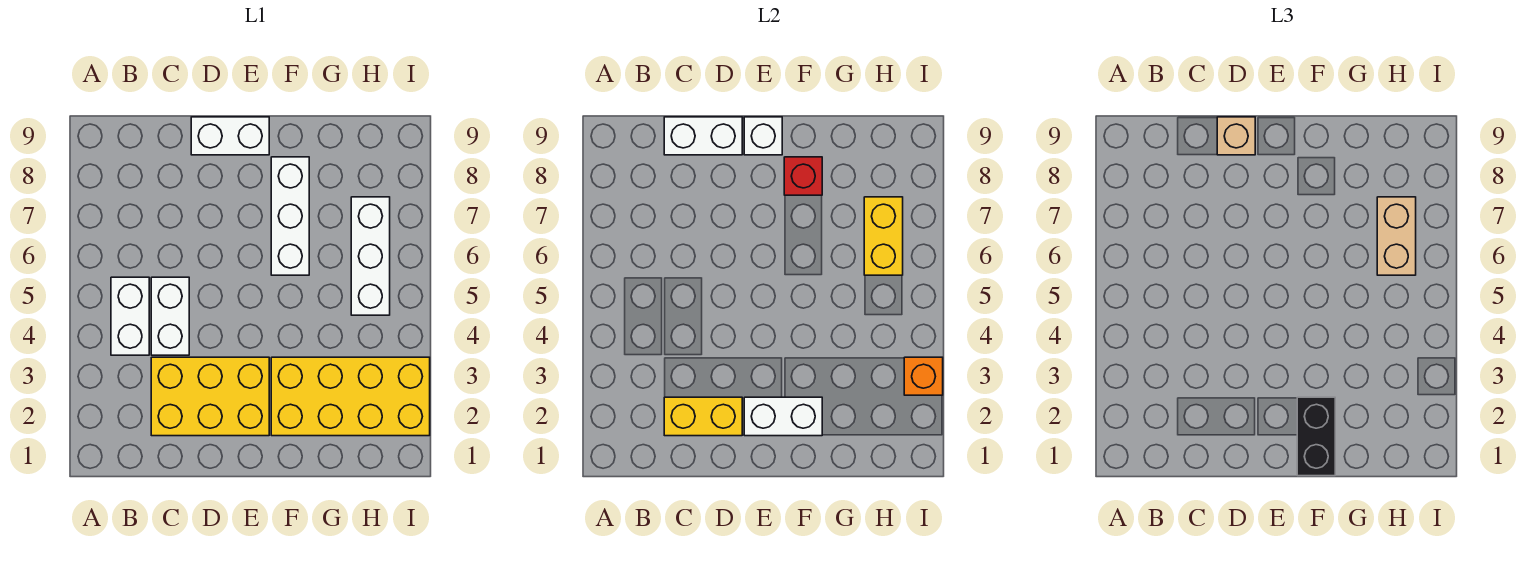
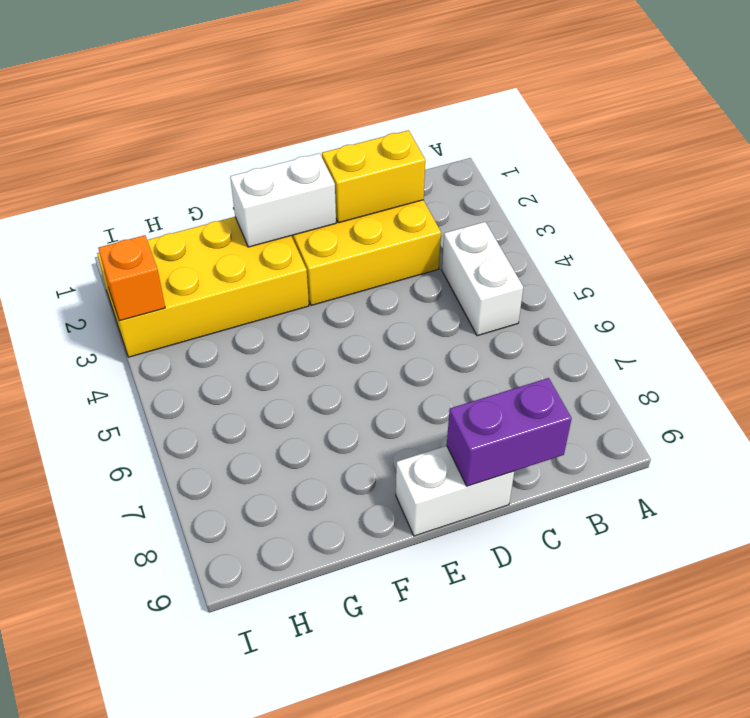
purple 1x2 brick [447,378,572,486] -> white 1x2 brick [664,117,742,155]
none -> white 1x2 brick [151,277,189,355]
none -> white 1x3 brick [271,157,309,275]
none -> white 1x3 brick [351,197,390,315]

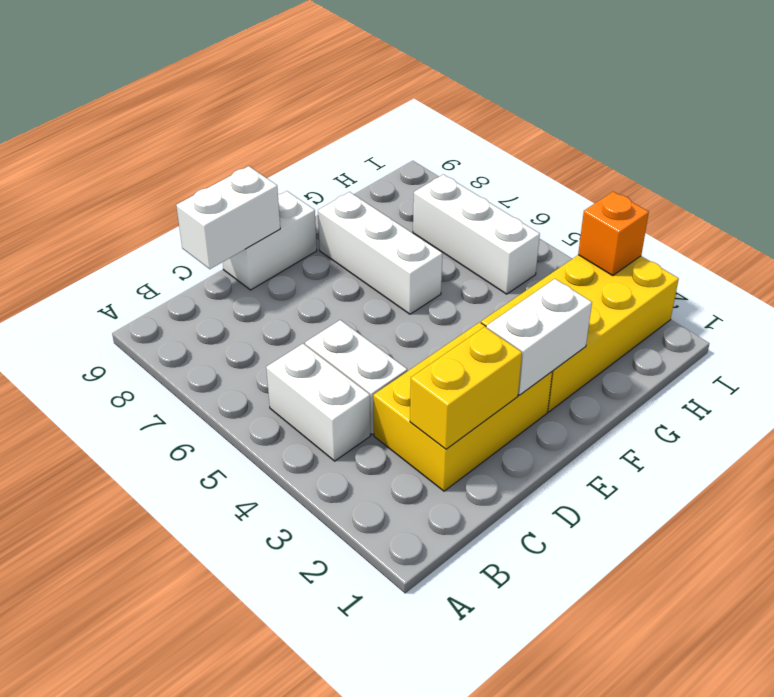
none -> white 1x1 brick [744,117,782,155]
none -> red 1x1 brick [784,157,822,195]
none -> yellow 1x2 brick [864,197,903,275]

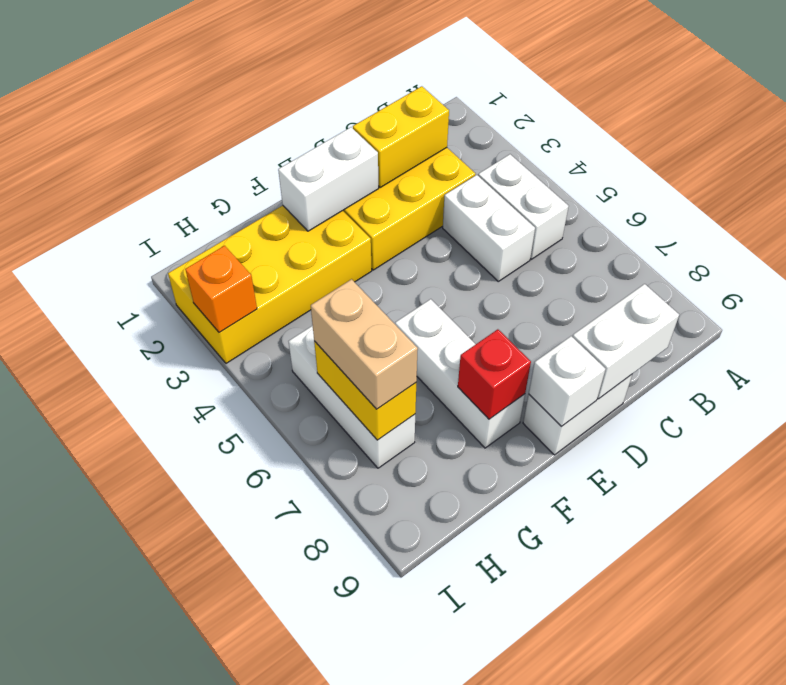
none -> tan 1x1 brick [1217,117,1255,155]
none -> black 1x2 brick [1297,397,1335,476]

